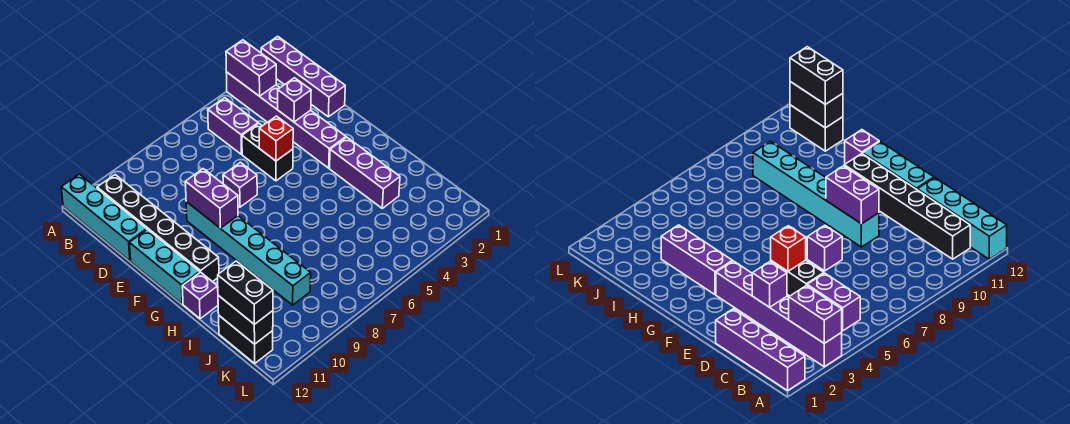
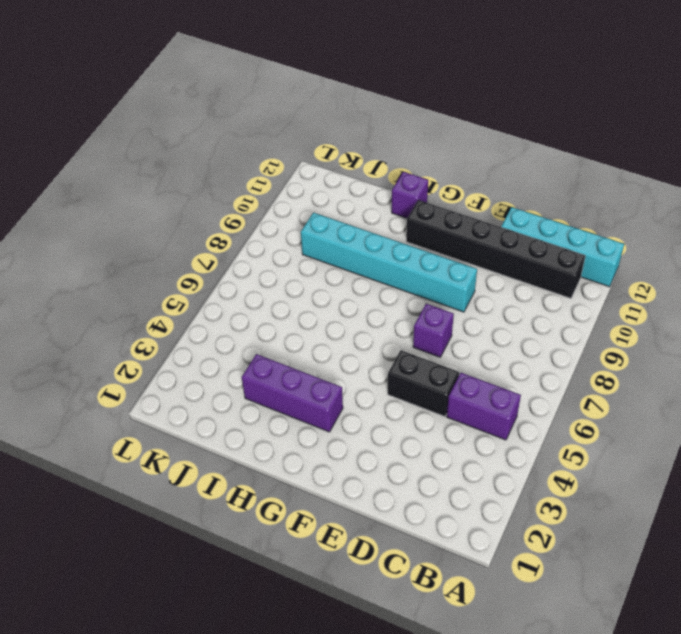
none -> purple 1x4 brick [261,36,345,117]
none -> purple 1x6 brick [226,72,346,168]
none -> cyan 1x3 brick [129,229,200,304]

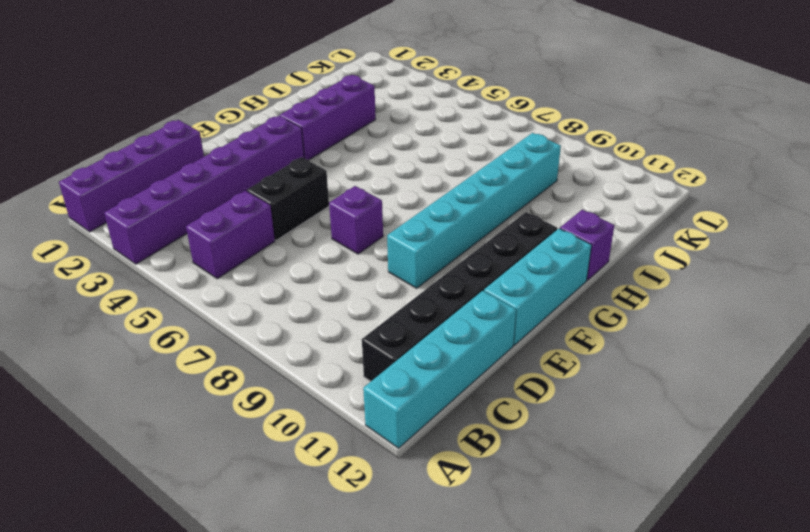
none -> black 1x2 brick [219,316,273,363]
none -> purple 1x2 brick [226,40,276,96]
none -> purple 1x1 brick [278,78,311,122]

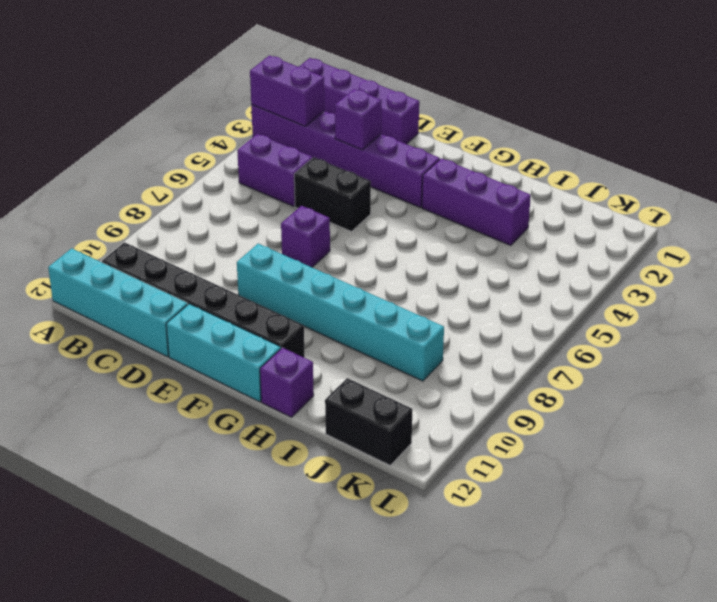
none -> red 1x1 brick [259,116,293,161]
none -> purple 1x2 brick [185,169,238,228]
none -> black 1x2 brick [218,295,273,344]

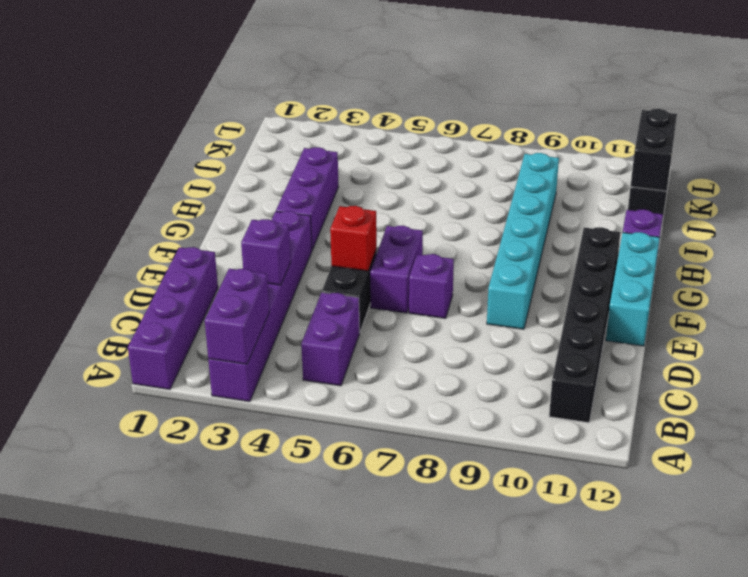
purple 1x2 brick [370,226,423,313] -> purple 1x2 brick moved to [185,169,238,228]
none -> cyan 1x4 brick [61,174,147,261]
none -> black 1x2 brick [218,261,273,324]

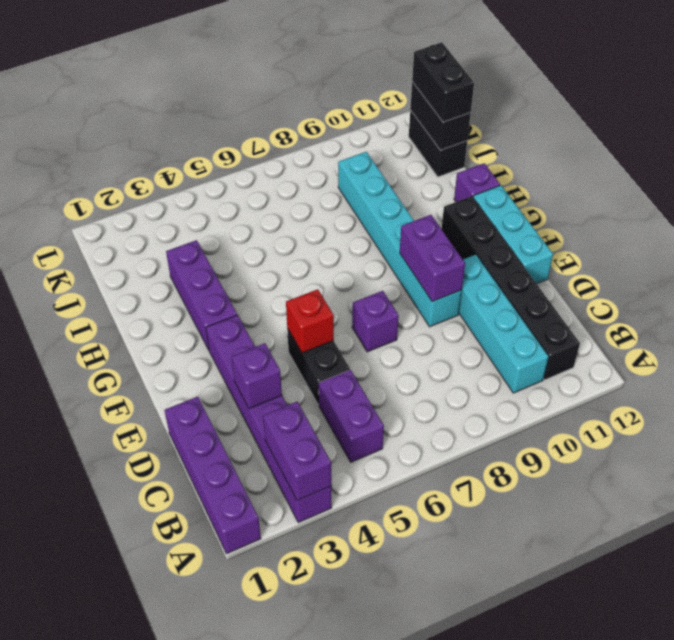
cyan 1x4 brick [459,255,549,393] -> cyan 1x4 brick moved to [61,174,147,261]

